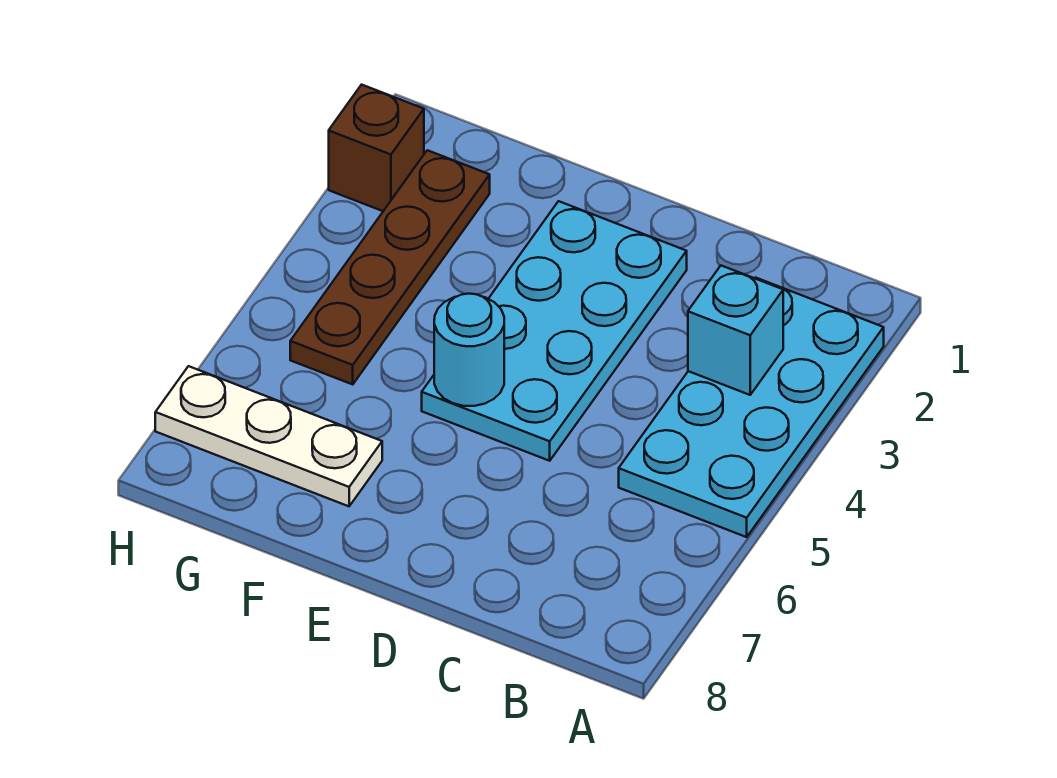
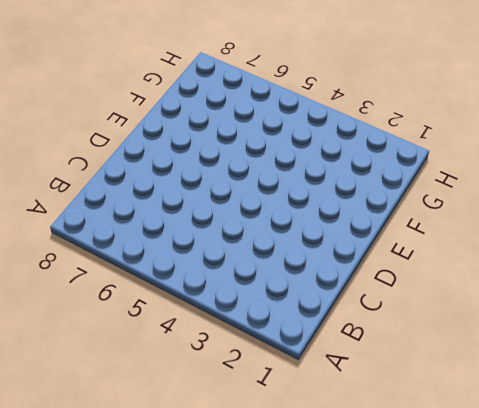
none -> cyan 2x4 plate [619,278,884,537]
none -> cyan 2x4 plate [422,201,687,461]

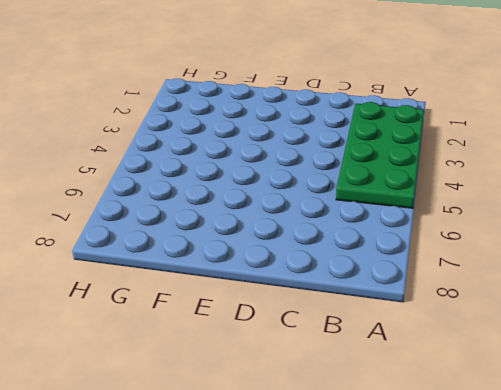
green 2x4 plate [336,102,424,208] -> cyan 2x4 plate [619,278,884,537]
none -> cyan 2x4 plate [422,201,687,461]
none -> white 1x3 plate [155,366,382,506]

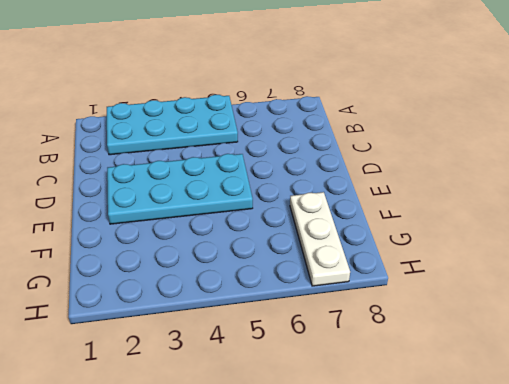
none -> brown 1x4 plate [290,150,490,384]
none -> brown 1x1 brick [329,85,424,211]

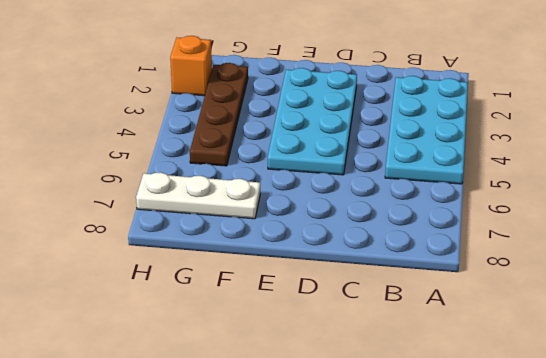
orange 1x1 brick [170,36,212,96] -> brown 1x1 brick [329,85,424,211]
none -> cyan 1x1 brick [688,266,783,395]
none -> cyan 1x1 round brick [434,294,504,406]

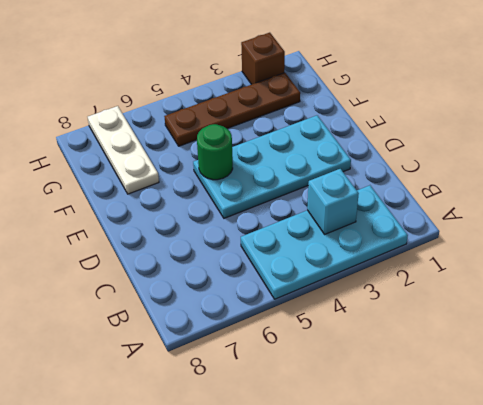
green 1x1 round brick [197,124,233,180] -> cyan 1x1 round brick [434,294,504,406]

